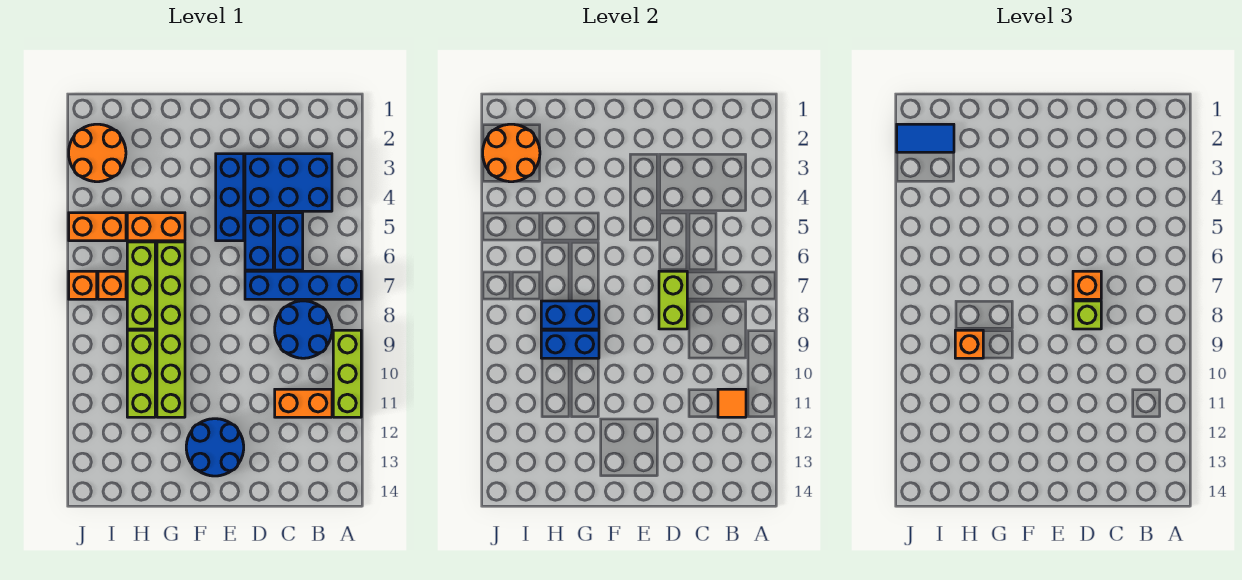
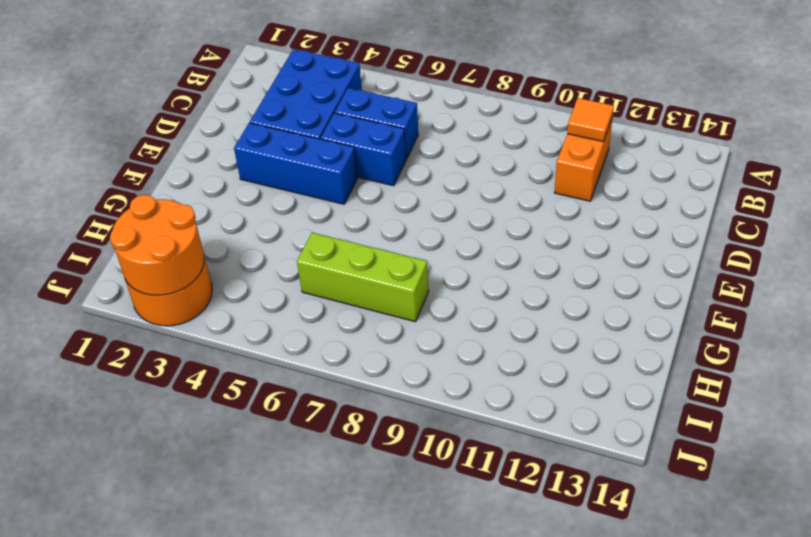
none -> blue 1x4 brick [245,271,361,299]
none -> lime 1x3 brick [333,330,361,417]
none -> blue 2x2 round brick [275,301,332,358]

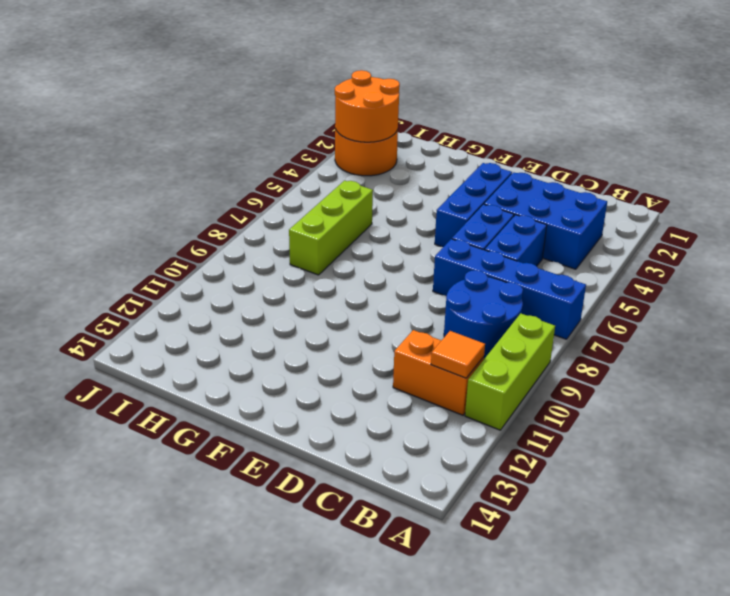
none -> blue 2x2 round brick [186,419,244,476]
none -> orange 1x2 brick [127,213,185,241]
none -> lime 1x6 brick [157,242,185,417]

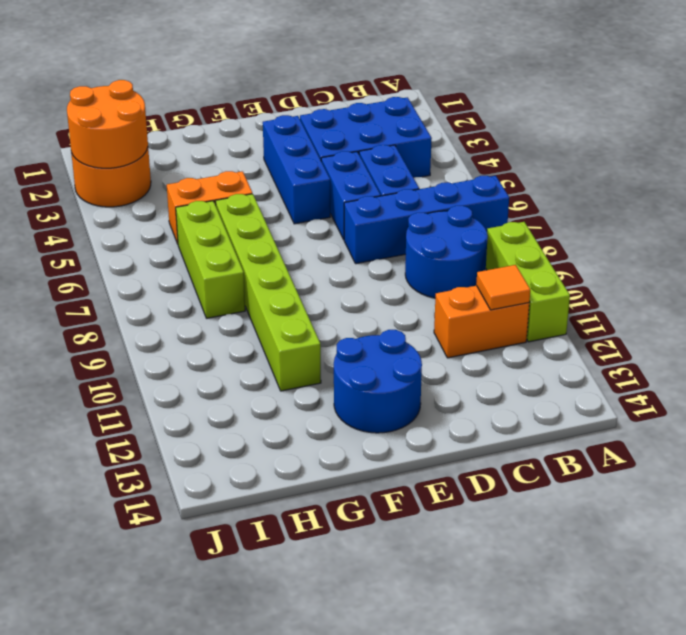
none -> lime 1x3 brick [127,330,155,417]
none -> orange 1x2 brick [69,213,126,241]
none -> orange 1x1 brick [98,271,126,299]

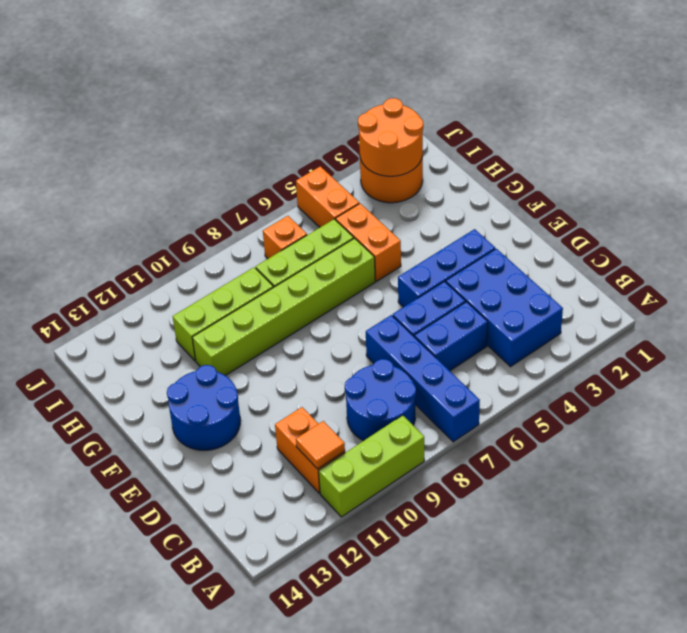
none -> orange 1x1 brick [69,271,97,299]
none -> lime 1x2 brick [659,271,687,329]
none -> blue 1x2 brick [541,301,599,329]

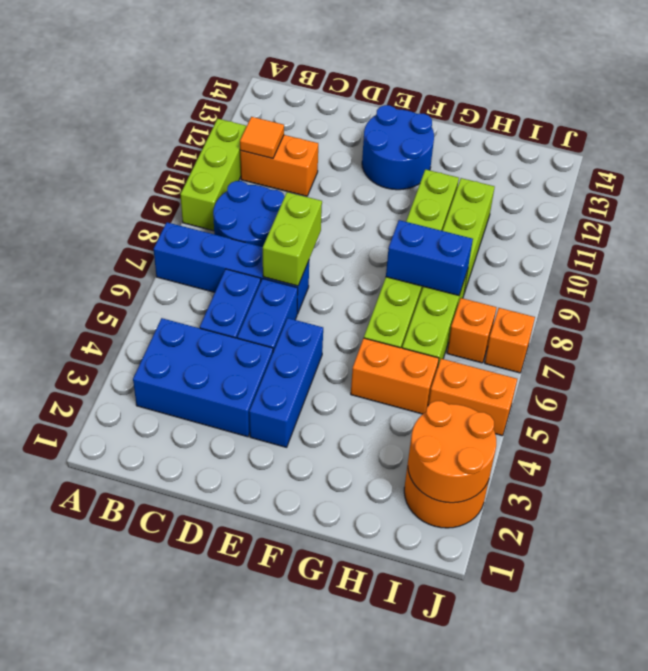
none -> blue 1x2 brick [541,330,599,358]
none -> orange 1x1 brick [1073,271,1101,299]
none -> lime 1x1 brick [1073,301,1101,329]

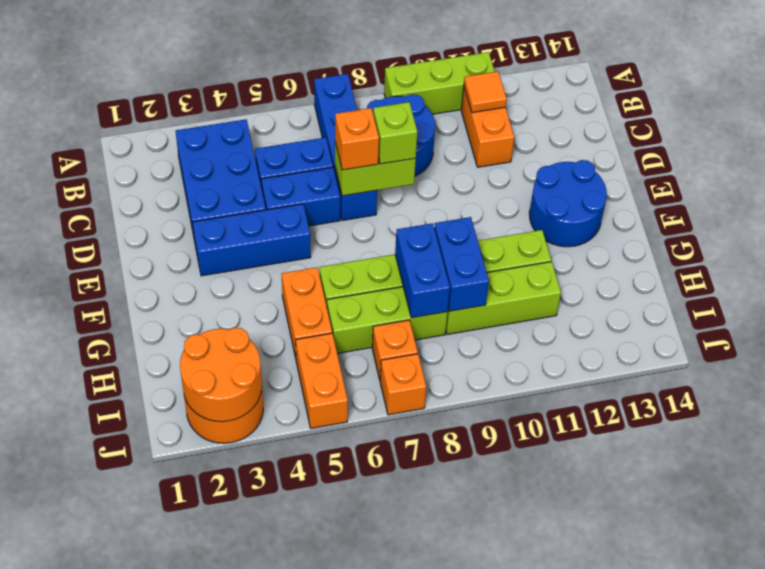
none -> orange 1x1 brick [955,330,983,358]
none -> blue 1x2 tile [897,124,954,152]

